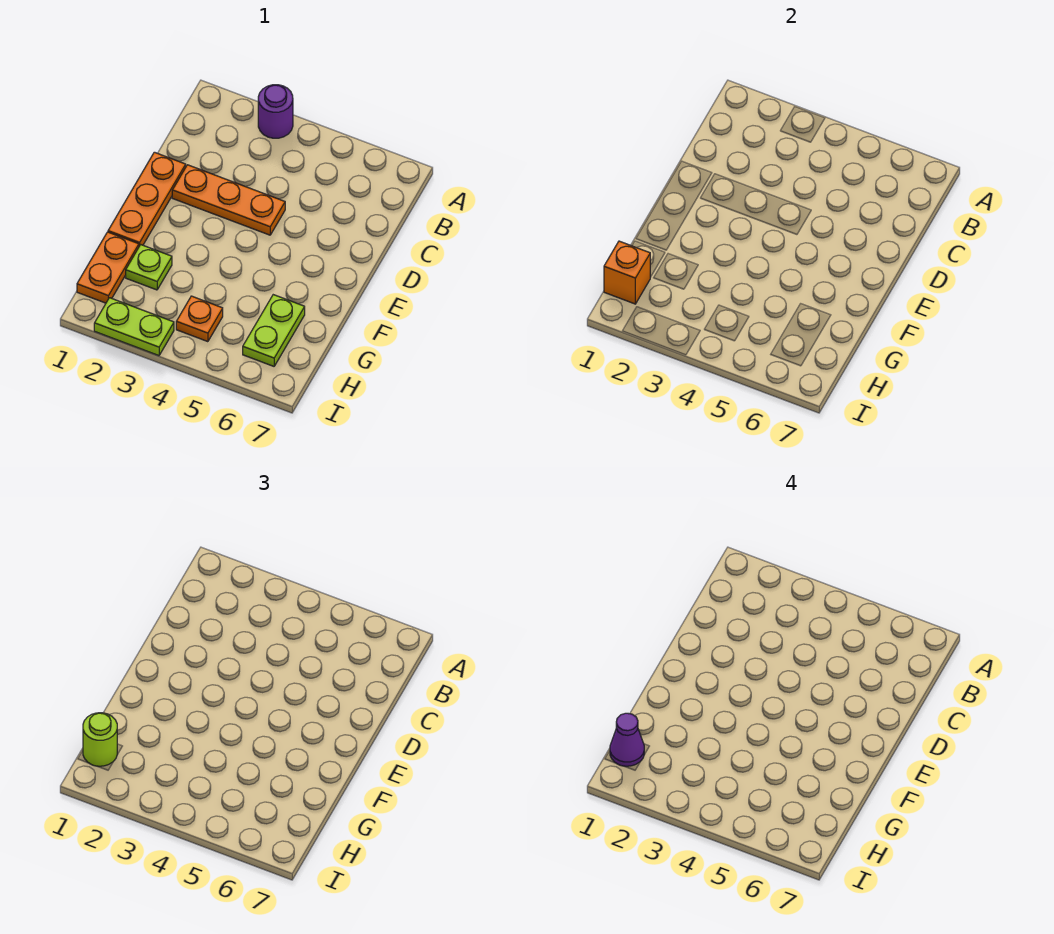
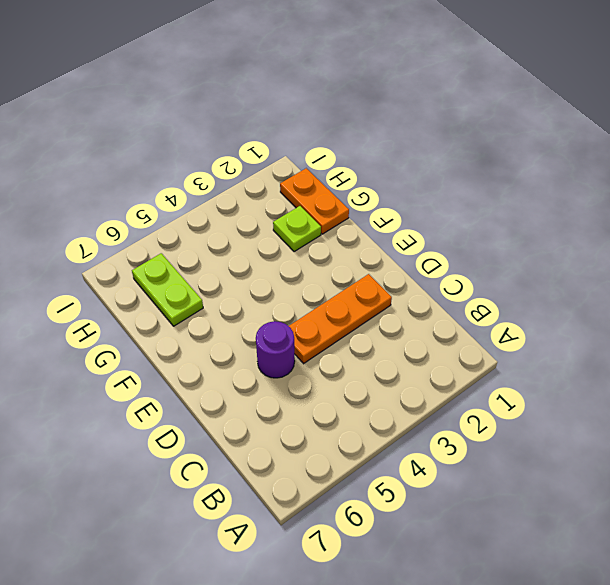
purple 1x1 round brick [256,321,295,378] -> purple 1x1 round brick moved to [258,85,293,138]
none -> orange 1x3 plate [108,152,186,246]
none -> orange 1x1 plate [176,296,223,342]

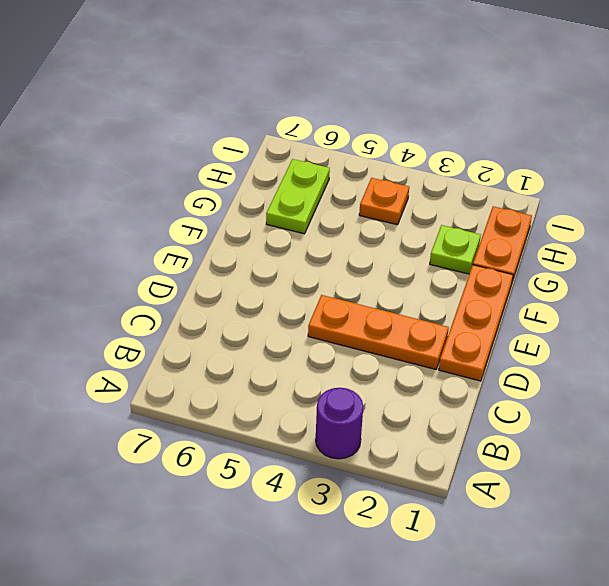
none -> lime 1x2 plate [94,298,174,356]
none -> orange 1x1 brick [604,241,650,304]

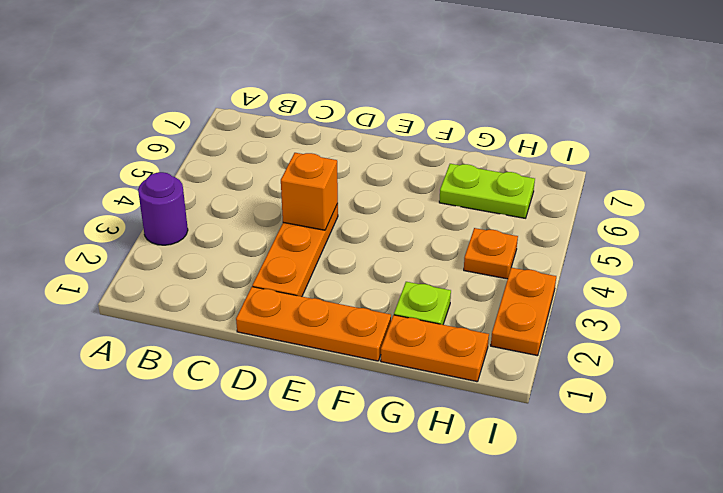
orange 1x1 brick [281,153,338,230] -> orange 1x1 brick moved to [604,241,650,304]
orange 1x2 plate [491,268,556,356] -> lime 1x2 plate [94,298,174,356]
none -> lime 1x1 round brick [83,713,117,766]
none -> purple 1x1 cone [610,713,644,766]

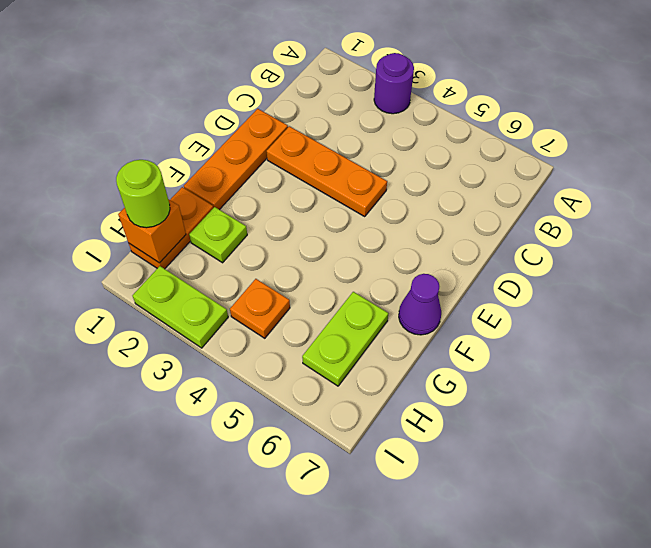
purple 1x1 cone [399,274,441,335] -> purple 1x1 cone moved to [610,713,644,766]

